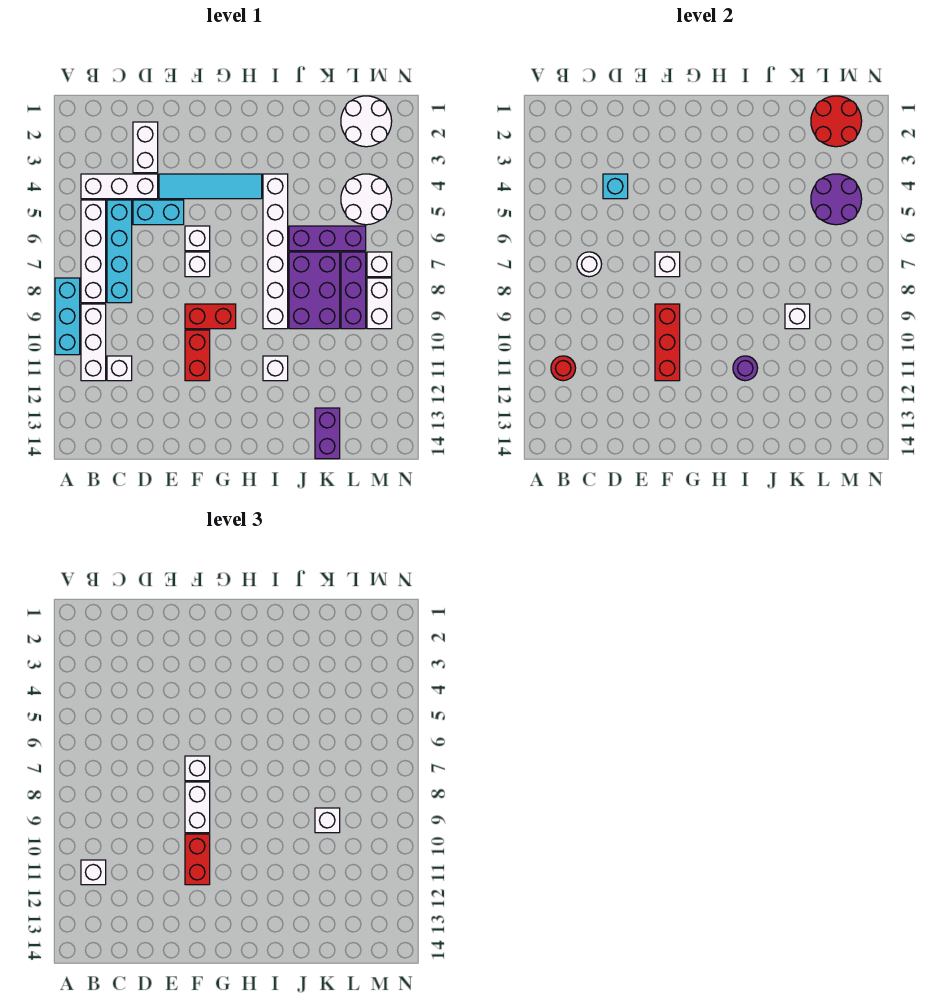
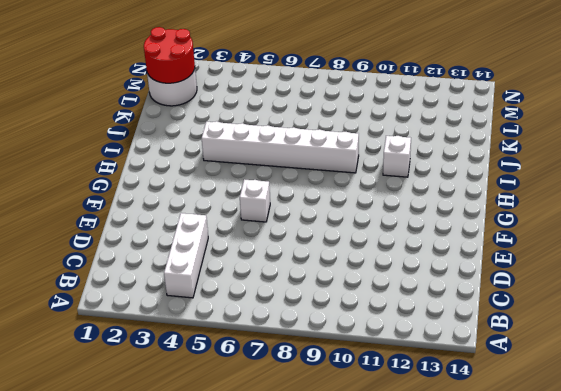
none -> cyan 1x3 brick [55,278,80,355]
none -> white 1x4 brick [81,200,106,303]
none -> white 1x3 brick [81,304,106,381]
none -> cyan 1x4 brick [107,200,132,303]

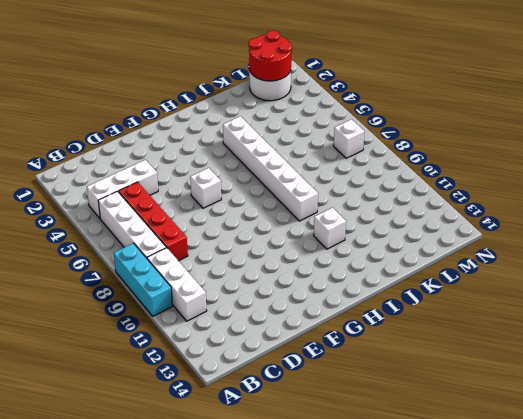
red 1x4 brick [119,182,188,261] -> cyan 1x4 brick [107,200,132,303]
none -> white 1x1 brick [107,356,132,381]
none -> white 1x2 brick [133,122,158,173]
none -> cyan 1x2 brick [133,200,184,225]
none -> cyan 1x4 tile [159,174,262,199]

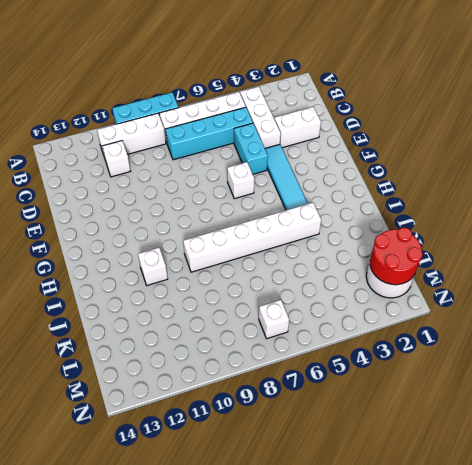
none -> white 1x1 brick [185,252,210,277]
none -> red 1x2 brick [185,304,236,329]
none -> red 1x2 brick [185,330,210,381]
none -> purple 1x3 brick [289,226,366,251]

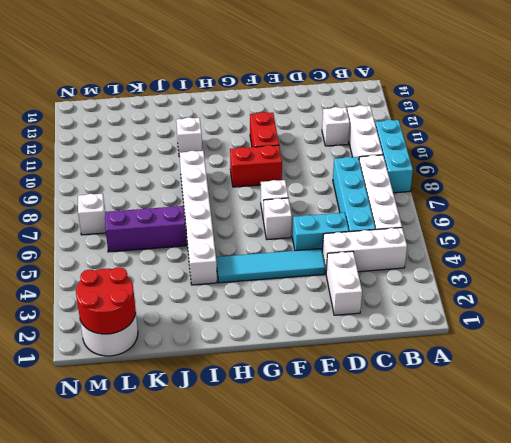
none -> purple 2x3 brick [289,252,340,329]
none -> purple 1x2 brick [315,408,340,459]
none -> white 2x2 round brick [341,174,392,225]
none -> purple 1x3 brick [341,252,366,329]

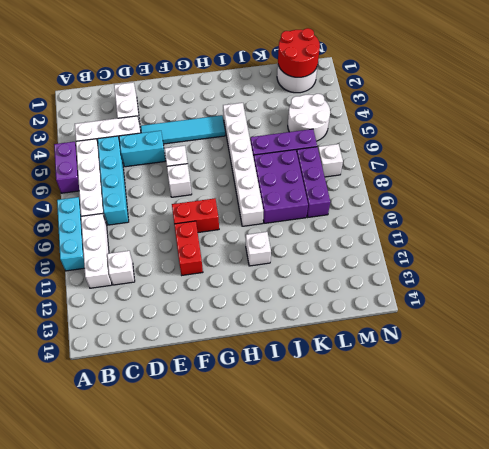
purple 1x2 brick [54,142,79,193] -> purple 1x2 brick moved to [315,408,340,459]
none -> white 1x2 brick [367,278,392,329]
none -> red 1x1 round brick [551,356,576,381]
none -> white 1x1 round brick [577,252,602,277]
none -> cyan 1x1 brick [603,174,628,199]

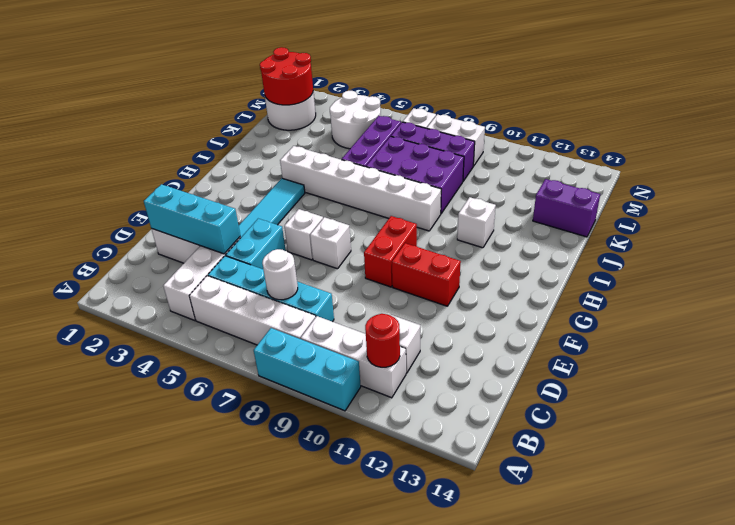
cyan 1x3 brick [144,184,240,254] -> cyan 1x1 brick [603,174,628,199]
none -> white 1x1 brick [655,252,680,277]
none -> red 1x3 brick [655,304,680,381]
none -> purple 1x1 round brick [733,356,758,381]
none -> white 1x1 brick [785,304,810,329]

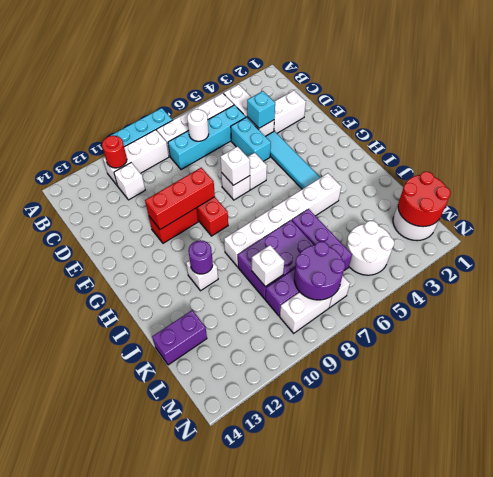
purple 2x2 round brick [294,242,345,300] -> purple 2x2 round brick moved to [811,174,862,225]
none -> white 1x1 brick [81,860,106,885]
none -> white 1x1 brick [185,756,210,781]
none -> white 1x2 brick [185,782,210,833]
none -> red 1x2 brick [185,834,210,885]

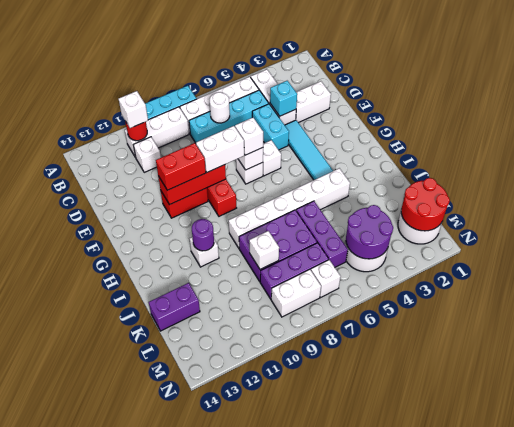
none -> white 1x1 brick [315,808,340,833]

